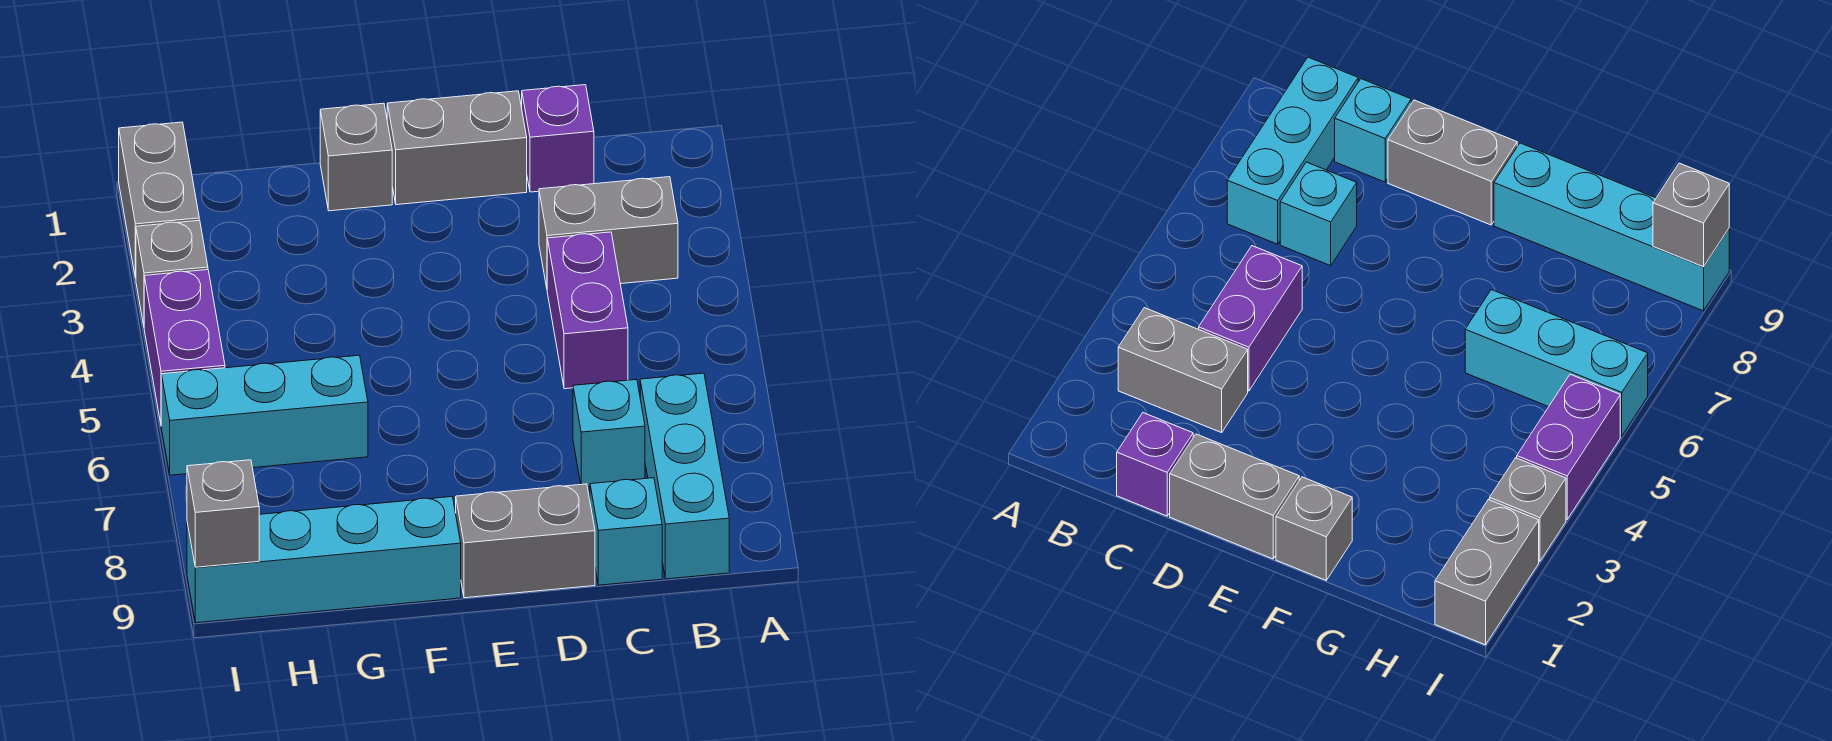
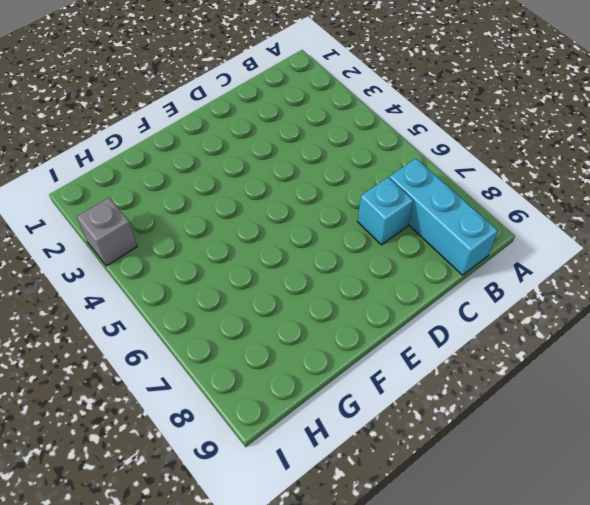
none -> grey 1x2 brick [539,177,678,287]
none -> purple 1x1 brick [522,85,594,192]
none -> purple 1x2 brick [547,232,628,389]

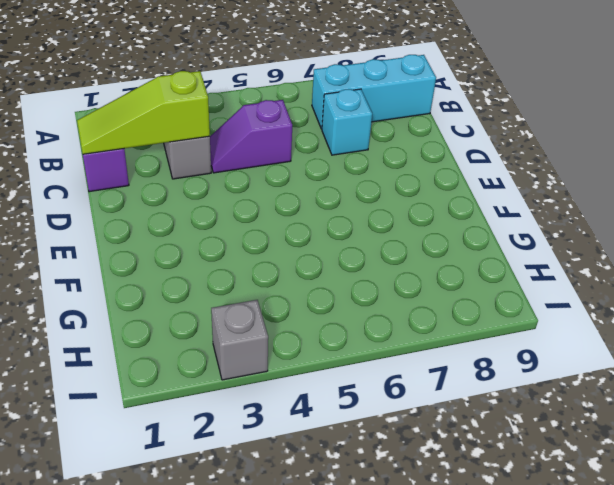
lime 1x3 slope [77,71,210,154] -> none
purple 1x2 slope [210,100,292,173] -> purple 1x2 brick [547,232,628,389]
none -> cyan 1x1 brick [590,478,662,585]
none -> grey 1x2 brick [387,91,527,205]
none -> grey 1x2 brick [456,484,595,598]

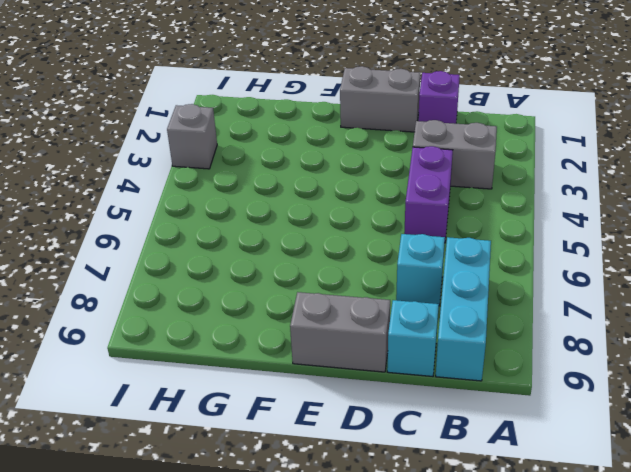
none -> grey 1x1 brick [320,103,392,211]
none -> cyan 1x4 brick [187,497,461,623]
none -> cyan 1x3 brick [161,355,368,475]

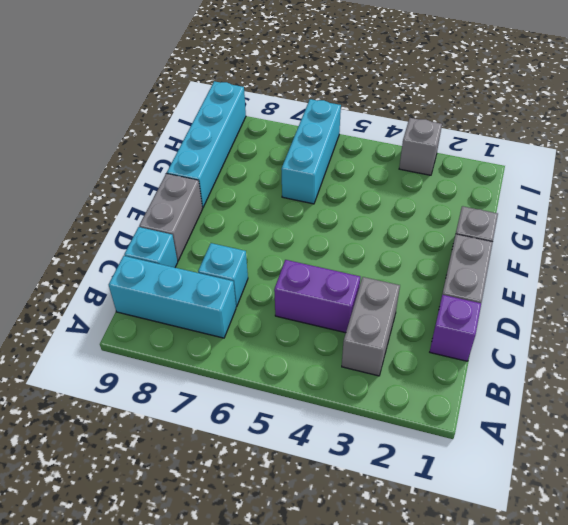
none -> grey 1x2 brick [119,122,199,278]
none -> purple 1x2 brick [144,270,225,423]
none -> grey 1x1 brick [187,460,259,567]

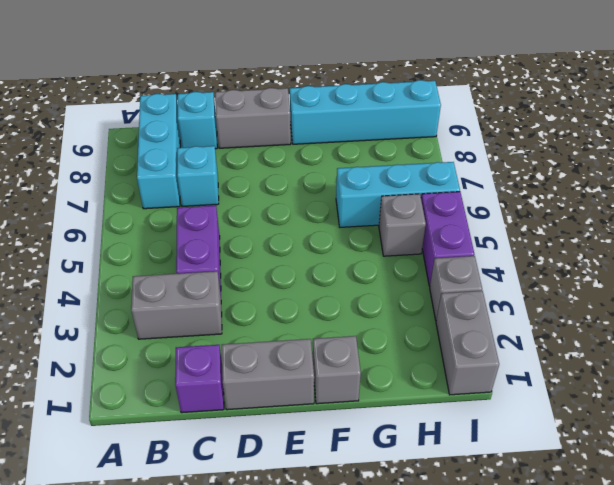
grey 1x1 brick [379,194,426,256] -> grey 1x1 brick moved to [187,460,259,567]

